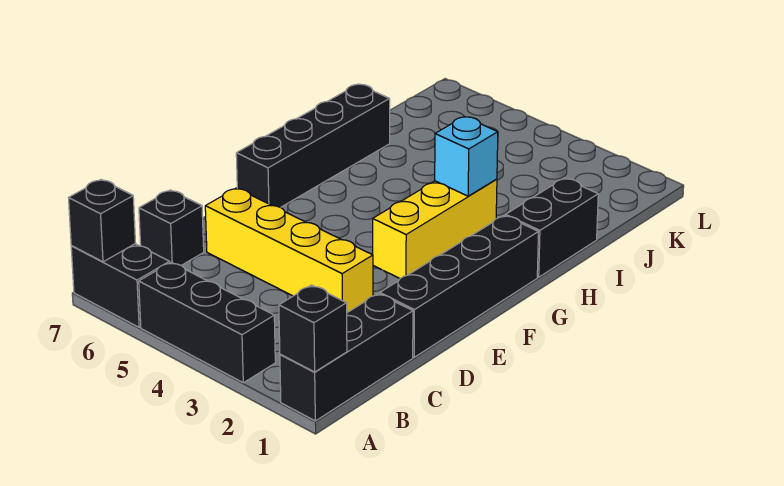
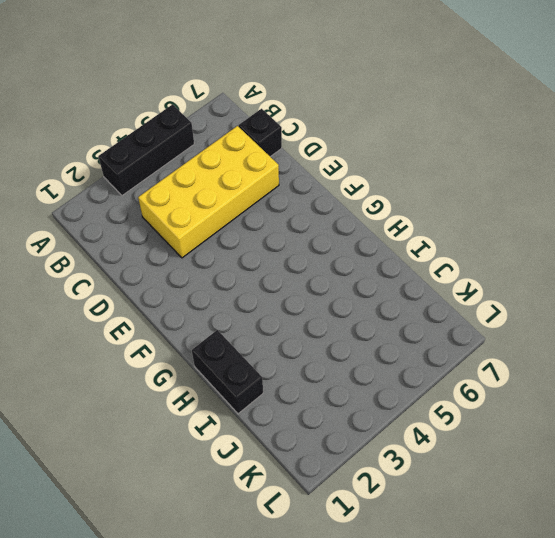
yellow 2x4 brick [138,126,279,258] -> yellow 1x4 brick [205,188,373,313]
none -> black 1x3 brick [280,294,413,421]
none -> black 1x2 brick [71,244,170,327]
none -> black 1x4 brick [380,215,538,357]

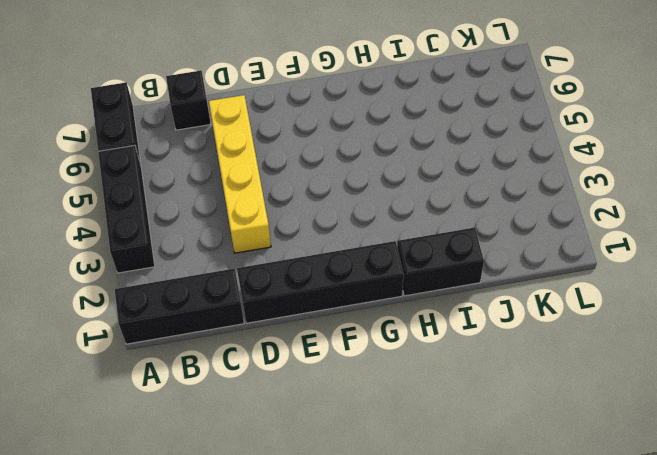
none -> yellow 1x3 brick [373,179,497,278]
none -> black 1x4 brick [236,84,390,207]
none -> black 1x1 brick [279,285,347,372]

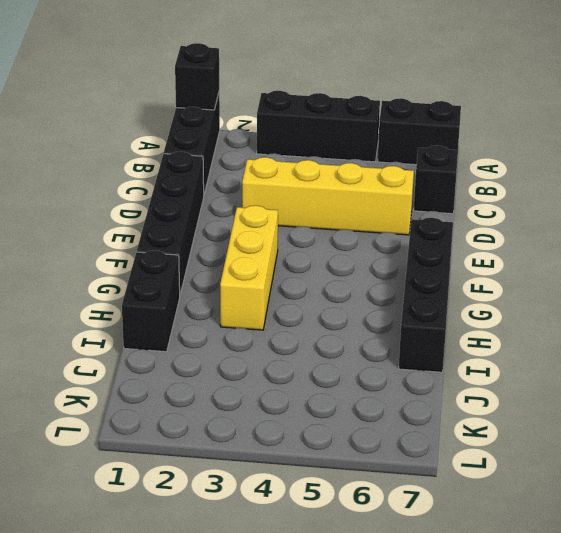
none -> black 1x1 brick [69,180,135,262]
none -> cyan 1x1 brick [435,117,498,196]

